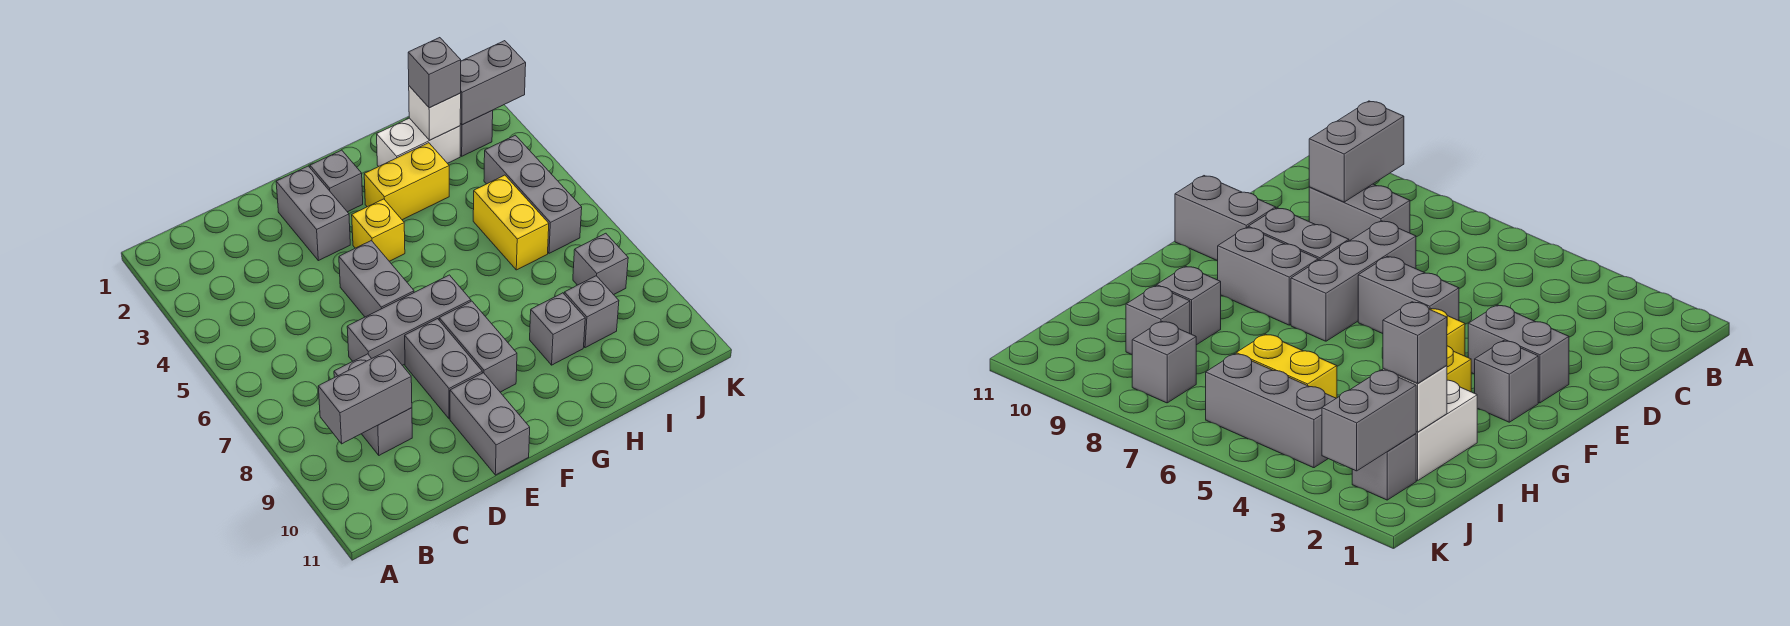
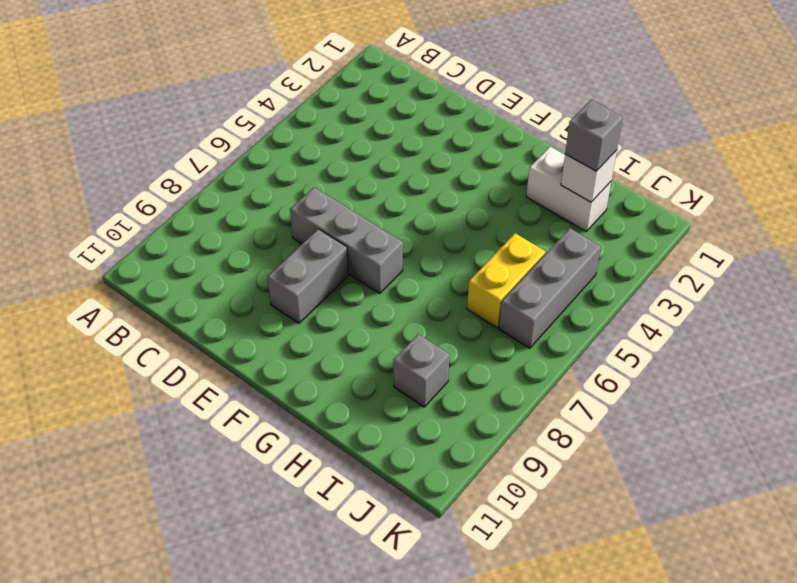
none -> grey 1x2 brick [334,354,412,455]
none -> grey 1x2 brick [276,166,350,261]
none -> grey 1x2 brick [339,241,414,317]

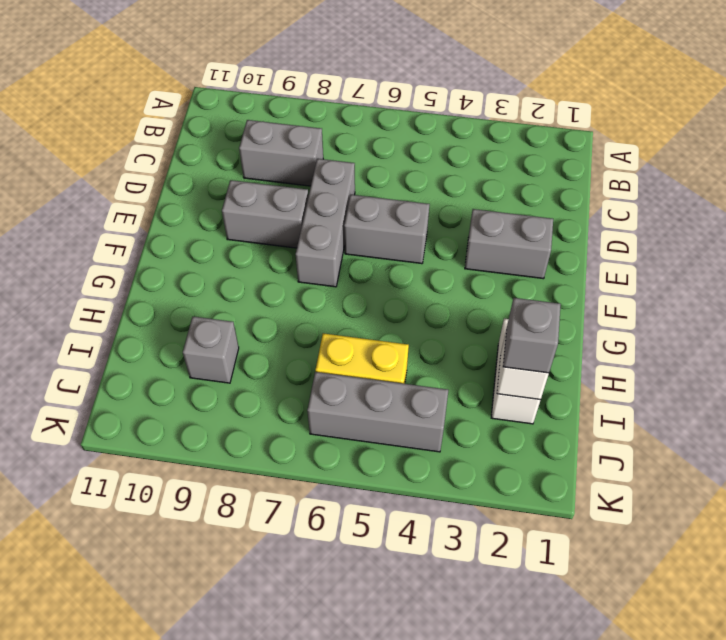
none -> grey 1x2 brick [450,373,530,475]
none -> grey 1x1 brick [310,150,363,212]
none -> yellow 1x1 brick [352,199,405,261]

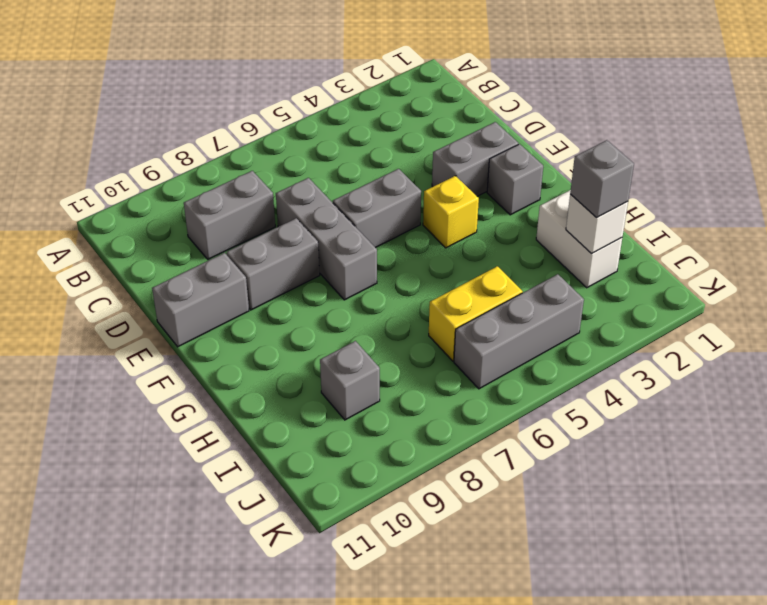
none -> grey 1x2 brick [439,301,517,392]
none -> yellow 1x2 brick [364,143,449,220]
none -> grey 1x1 brick [530,293,585,365]

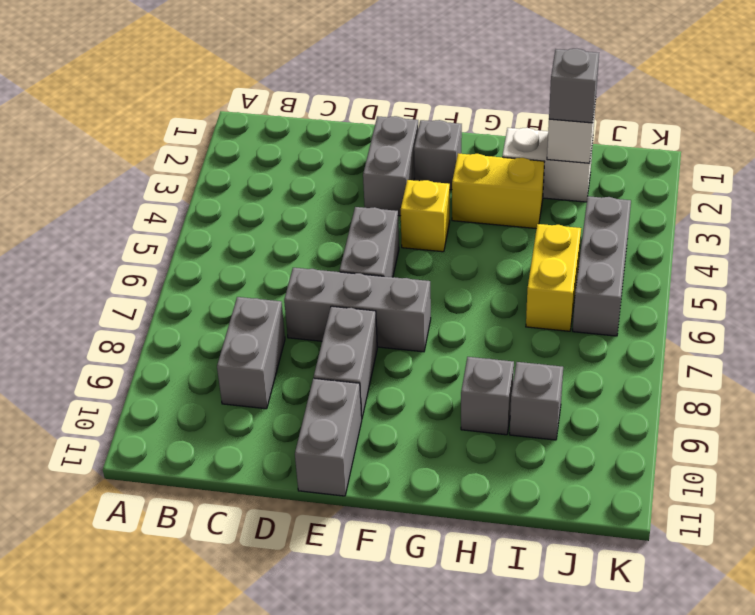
none -> grey 1x2 brick [439,301,517,392]
none -> grey 1x1 brick [460,110,493,156]
none -> grey 1x1 brick [573,233,628,295]

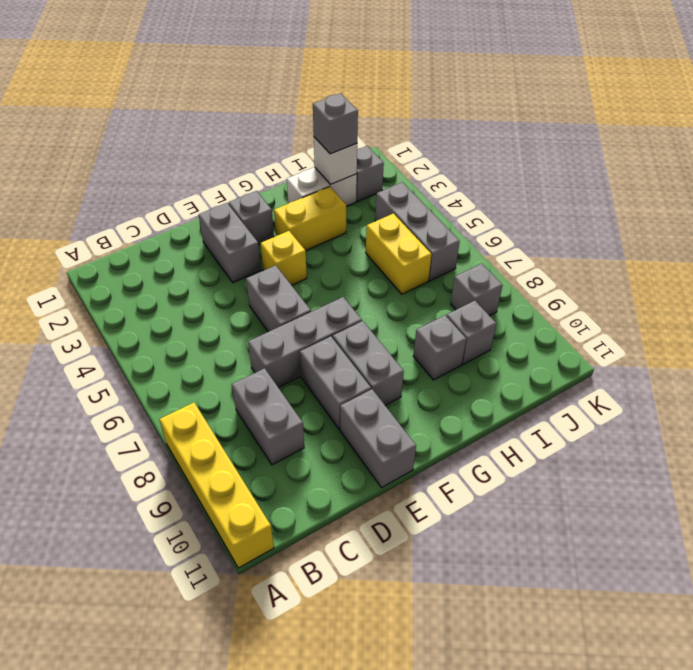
yellow 1x4 brick [159,403,274,568] -> none
none -> grey 1x2 brick [318,350,412,444]
none -> grey 1x2 brick [460,41,526,125]

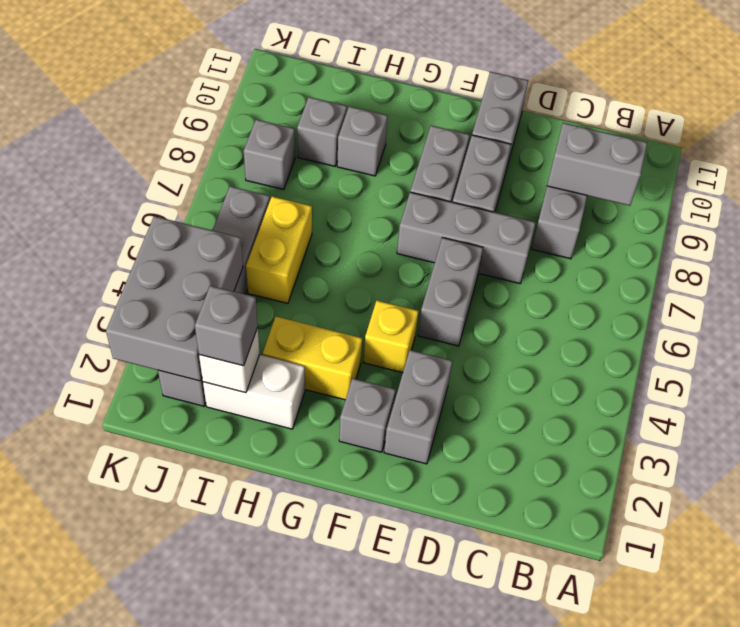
grey 2x3 brick [106,216,243,381] -> grey 1x2 brick [460,41,526,125]

